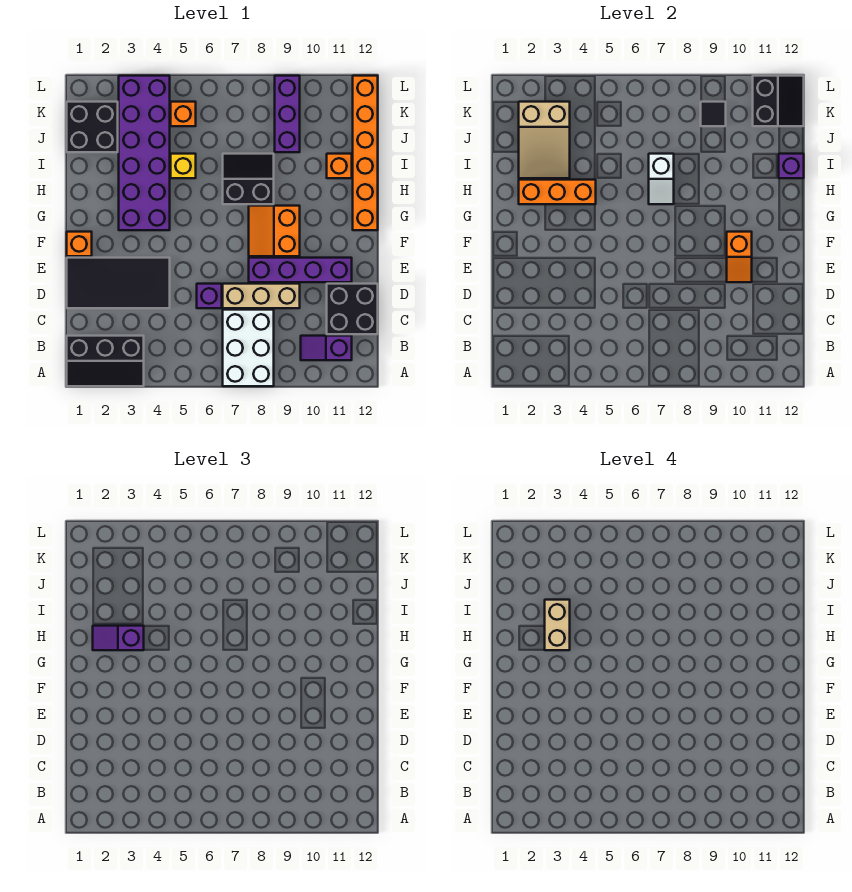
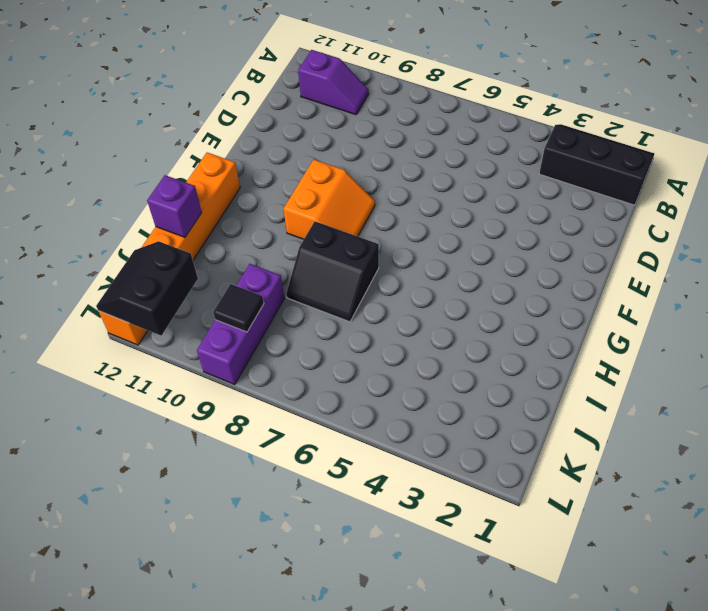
none -> white 2x3 brick [223,310,274,386]
none -> black 2x2 brick [327,284,378,334]
none -> black 2x4 tile [67,258,170,308]

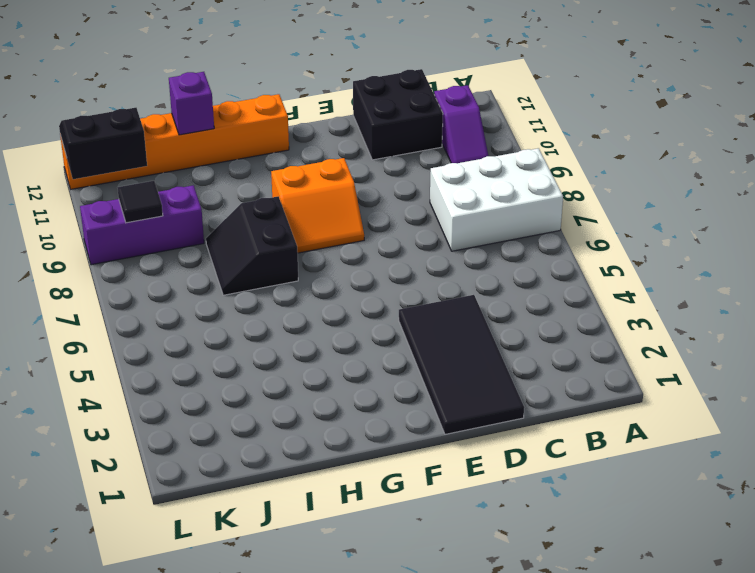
none -> black 2x3 slope [67,336,144,386]
none -> purple 1x1 brick [197,284,222,308]
none -> tan 1x3 brick [223,284,300,308]

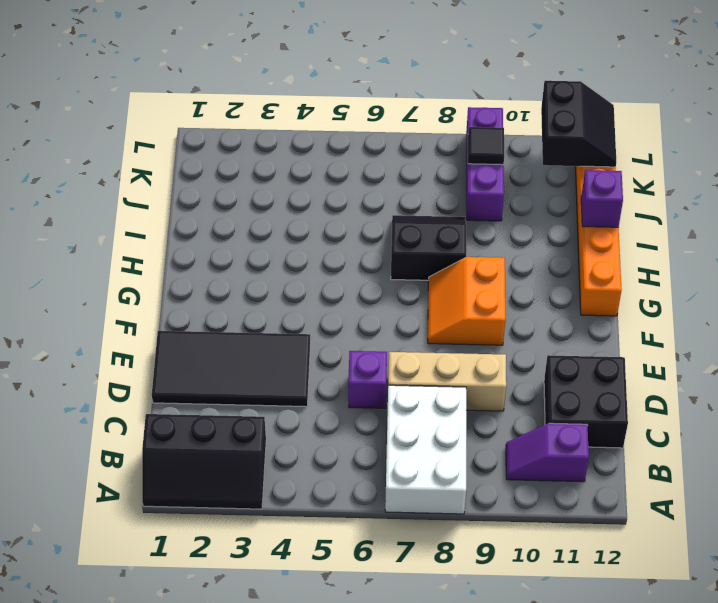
none -> purple 1x4 brick [249,258,352,282]
none -> orange 1x1 brick [67,232,92,256]
none -> purple 2x6 brick [119,76,170,230]

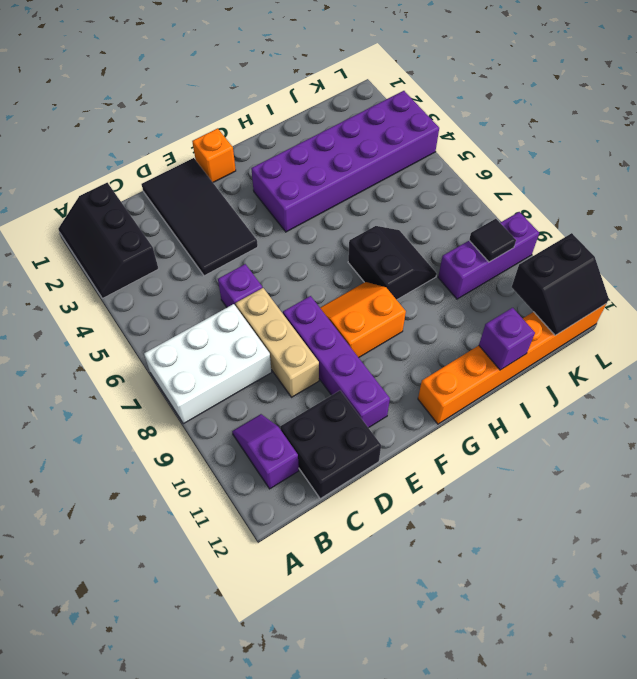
none -> yellow 1x1 brick [171,154,196,178]
none -> orange 1x1 brick [327,154,352,178]
none -> black 2x2 brick [67,102,118,152]

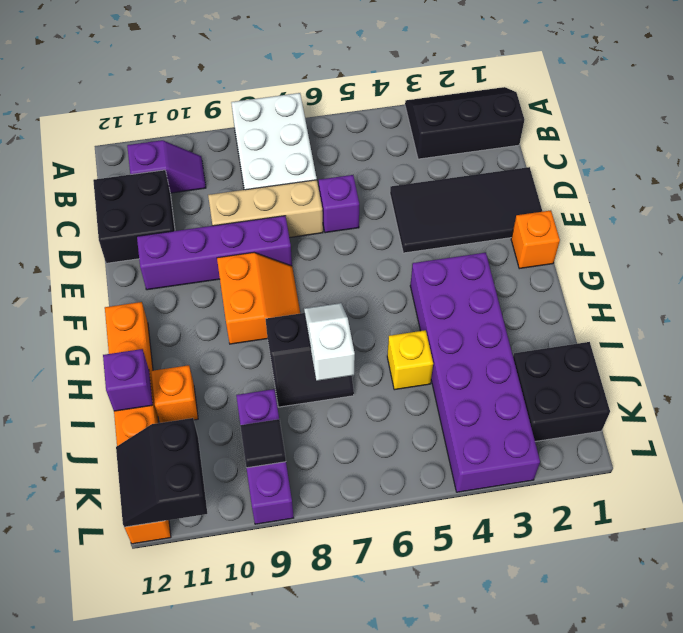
none -> orange 1x1 brick [171,102,196,126]
none -> orange 1x2 slope [727,232,752,282]
none -> orange 1x3 brick [519,180,596,204]

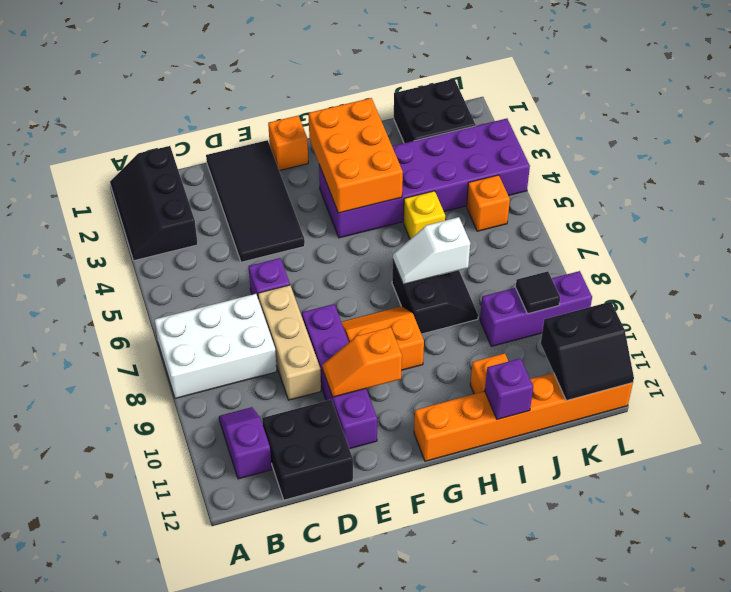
orange 2x3 brick [309,98,403,213] -> orange 1x3 brick [519,180,596,204]
none -> tan 2x3 slope [519,102,570,178]
none -> purple 1x2 slope [93,626,144,650]
none -> tan 1x2 brick [545,600,570,650]

